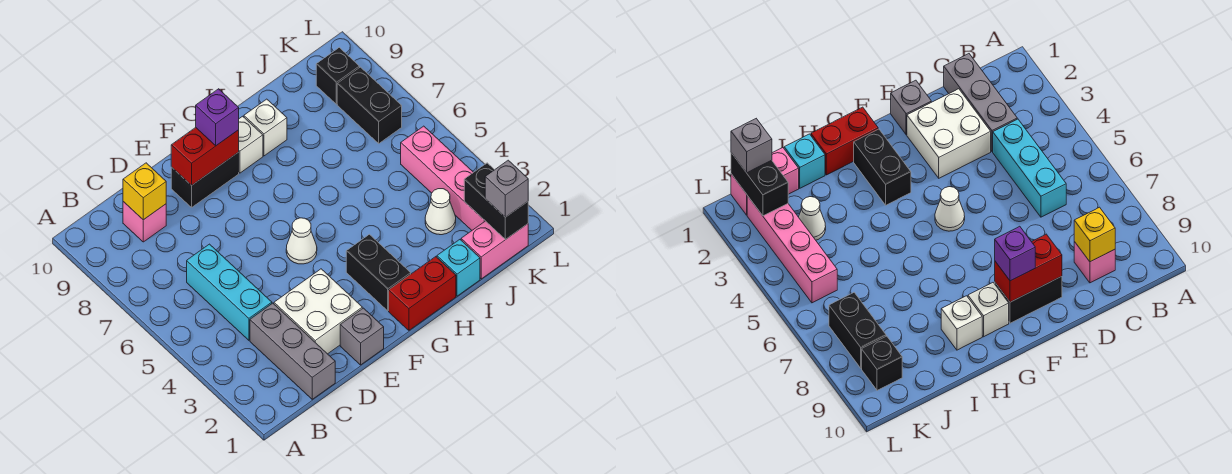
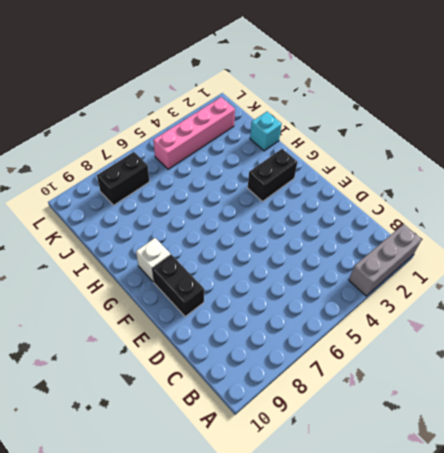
grey 1x3 brick [349,224,422,296] -> grey 1x3 brick moved to [250,303,335,399]
none -> cyan 1x3 brick [187,244,272,340]
none -> pink 1x1 brick [123,202,166,242]
none -> white 2x2 brick [274,269,362,354]

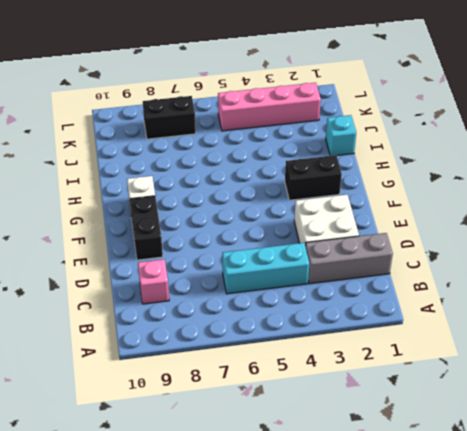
none -> grey 1x1 brick [340,308,384,365]
none -> white 1x1 cone [286,218,317,264]
none -> red 1x2 brick [389,257,456,330]

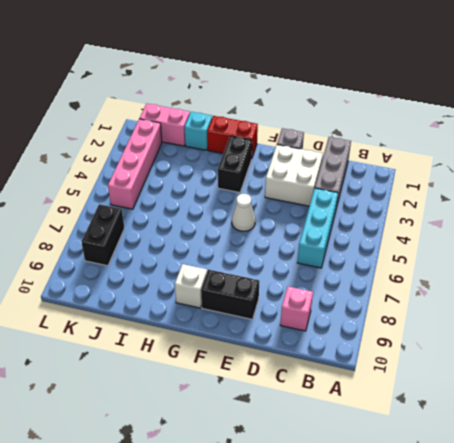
none -> white 1x1 brick [244,99,287,156]
none -> white 1x1 cone [425,189,456,235]
none -> black 1x1 brick [316,48,359,104]

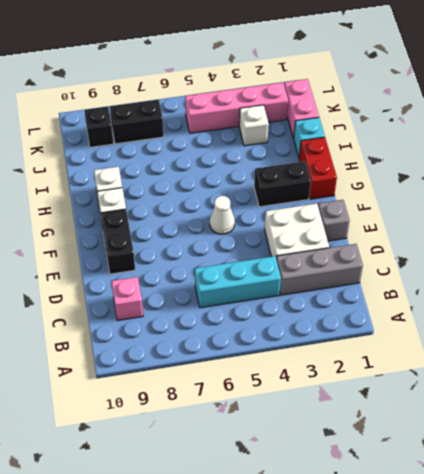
white 1x1 brick [239,105,269,146] -> white 1x1 cone [425,189,456,235]
none -> yellow 1x1 brick [123,163,166,220]
none -> red 1x2 brick [171,128,239,185]
none -> black 1x2 brick [464,163,528,240]

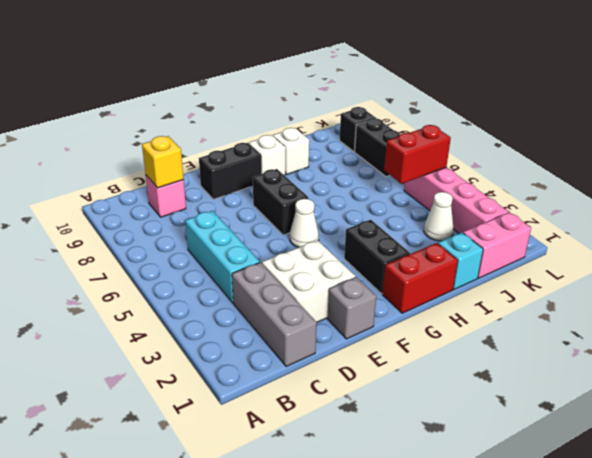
black 1x2 brick [253,169,308,235] -> black 1x2 brick moved to [464,163,528,240]
red 1x2 brick [384,125,451,184] -> red 1x2 brick moved to [171,128,239,185]
none -> purple 1x1 brick [196,89,239,146]
none -> grey 1x1 brick [485,160,528,217]

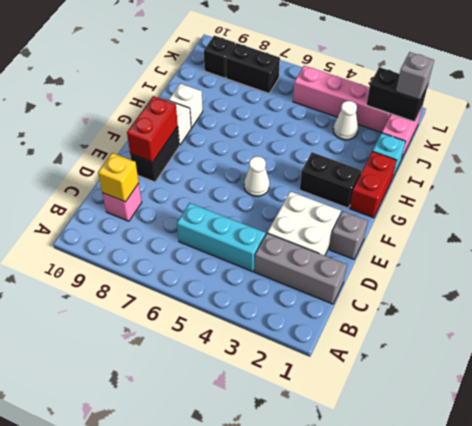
none -> purple 1x1 brick [196,89,239,146]

